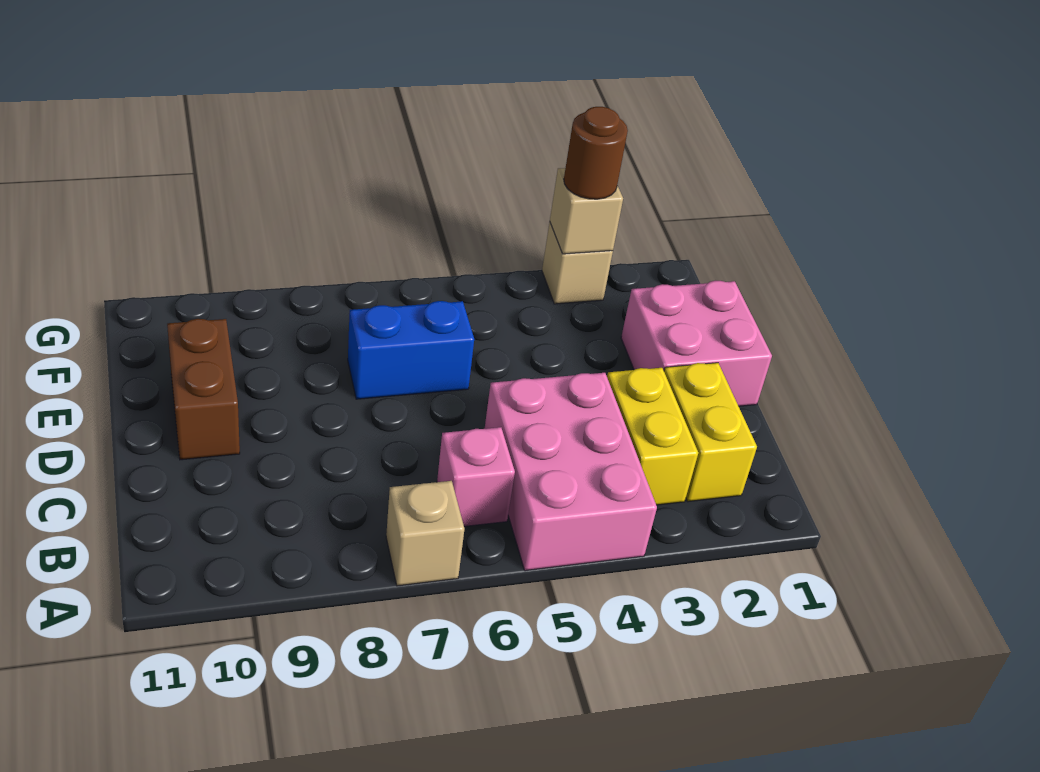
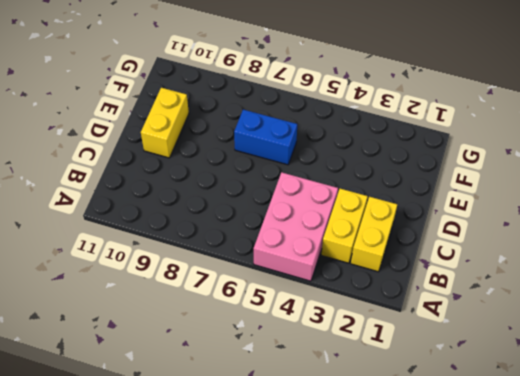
yellow 1x2 brick [141,88,189,158] -> brown 1x2 brick [167,319,240,460]
none -> tan 1x1 brick [386,481,464,586]
none -> pink 1x1 brick [437,427,515,526]

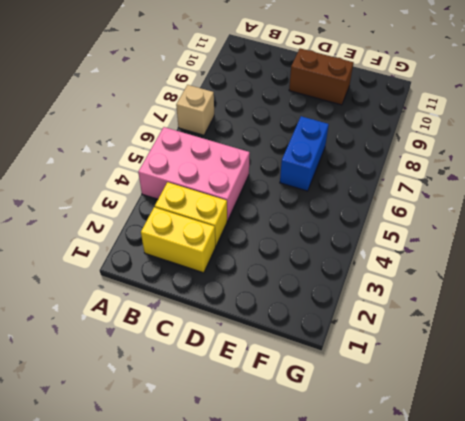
none -> pink 1x1 brick [437,427,515,526]
none -> pink 2x2 brick [621,281,772,406]

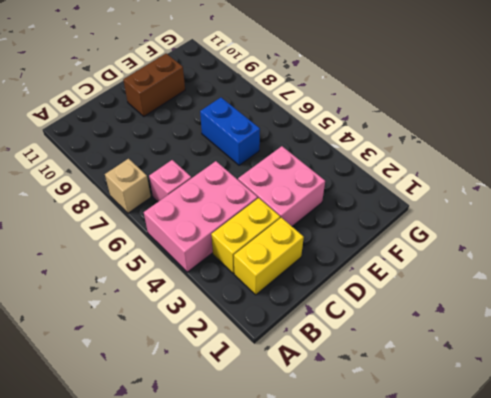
pink 2x2 brick [238,146,325,226] -> pink 2x2 brick moved to [621,281,772,406]
none -> tan 1x1 brick [542,222,613,304]
none -> tan 1x1 brick [550,168,623,254]

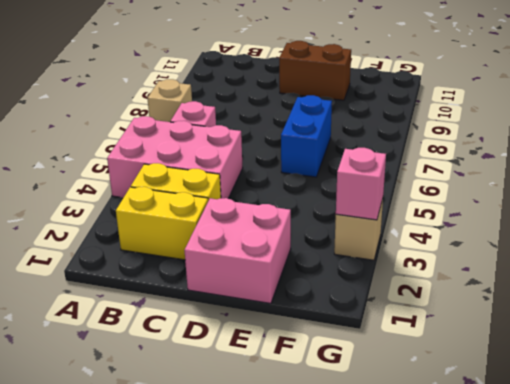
pink 1x1 brick [336,148,386,220] -> tan 1x1 brick [550,168,623,254]
none -> brown 1x1 round brick [564,107,628,199]

